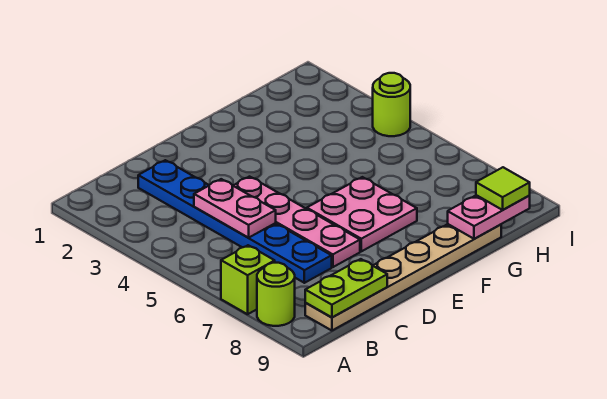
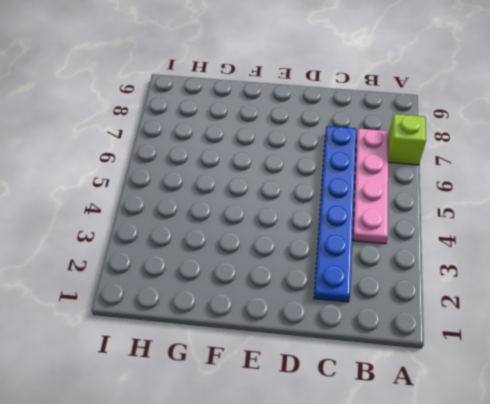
pink 1x4 plate [353,128,388,244] -> pink 1x4 plate moved to [233,177,360,267]
none -> lime 1x1 round brick [257,263,295,326]
none -> tan 1x6 plate [305,224,501,331]

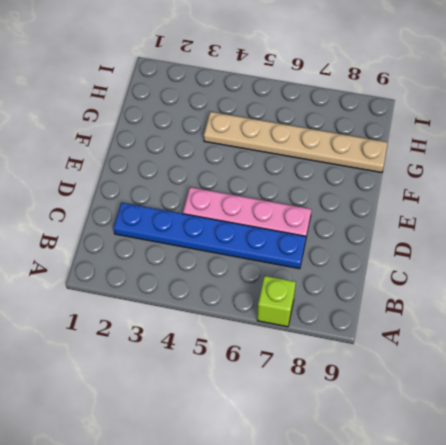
tan 1x6 plate [204,112,388,173] -> tan 1x6 plate turned to [305,224,501,331]
none -> lime 1x1 round brick [257,263,295,326]
none -> pink 2x2 plate [307,177,417,251]

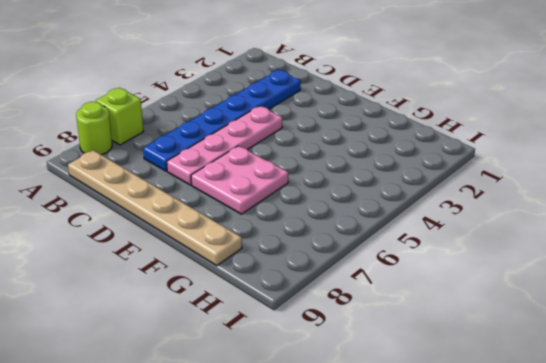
none -> lime 1x1 round brick [373,73,410,136]
none -> lime 1x2 plate [305,259,387,317]

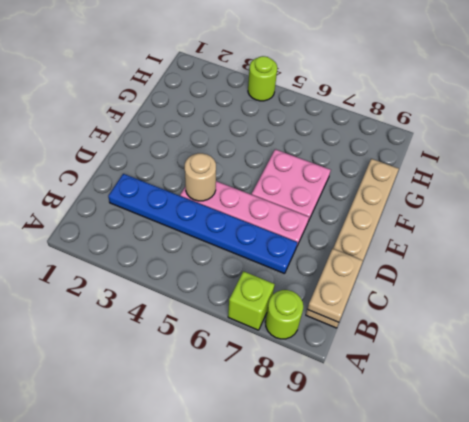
tan 1x2 plate [307,249,363,322] -> lime 1x2 plate [305,259,387,317]
tan 1x1 round brick [185,153,216,201] -> none
none -> pink 1x2 plate [194,179,276,238]
none -> pink 1x2 plate [448,195,530,239]

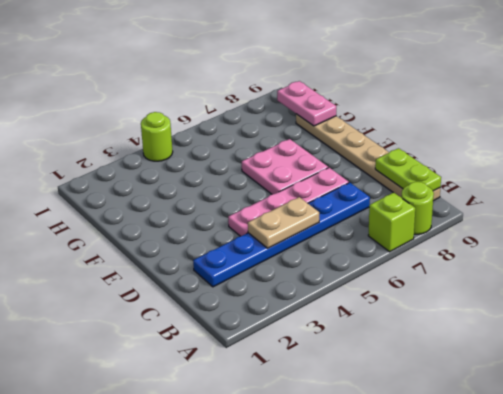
tan 1x2 plate [248,197,319,248] -> pink 1x2 plate [194,179,276,238]
none -> lime 1x1 tile [476,167,530,210]

